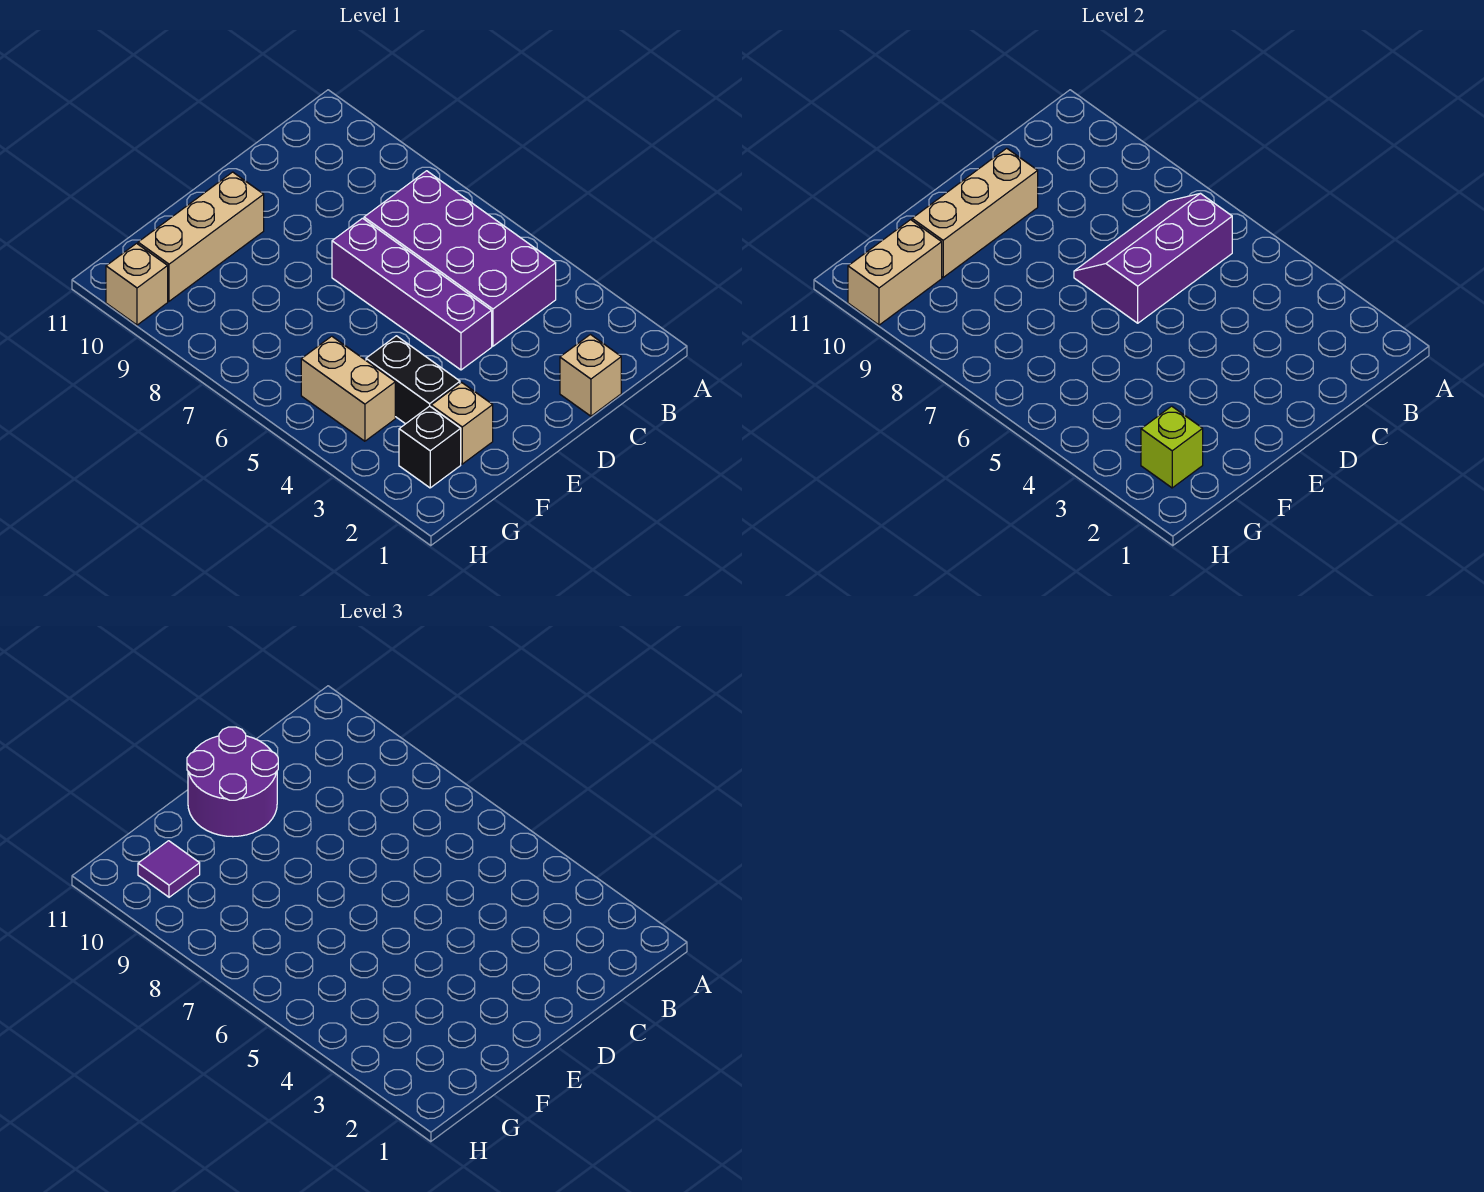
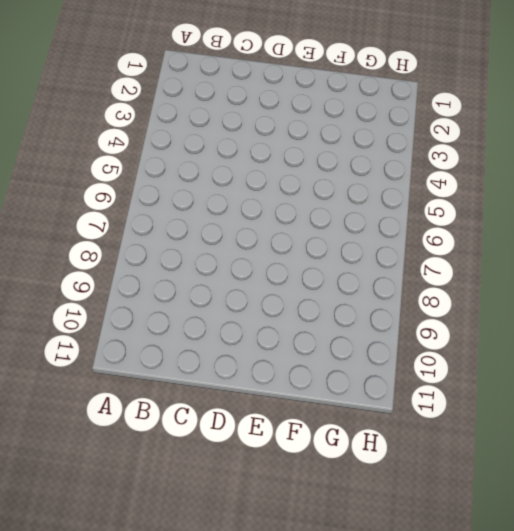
none -> purple 2x4 brick [364,171,556,346]
none -> tan 1x1 brick [560,335,621,416]
none -> purple 1x4 brick [332,218,492,370]

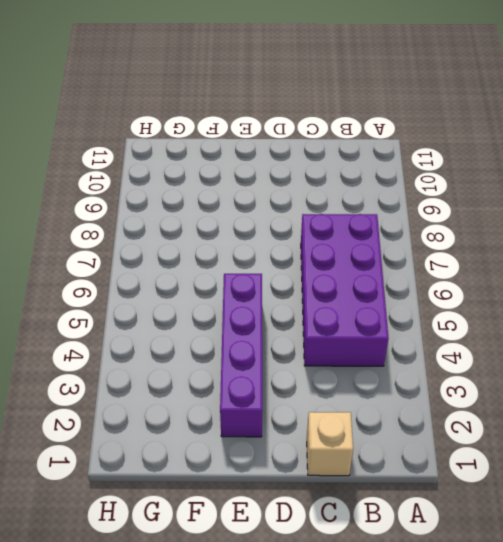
purple 1x4 brick [220,274,262,437] -> purple 1x4 brick moved to [332,218,492,370]
none -> tan 1x3 brick [138,172,264,301]
none -> tan 1x1 brick [431,382,493,464]
none -> black 1x2 brick [366,336,460,424]

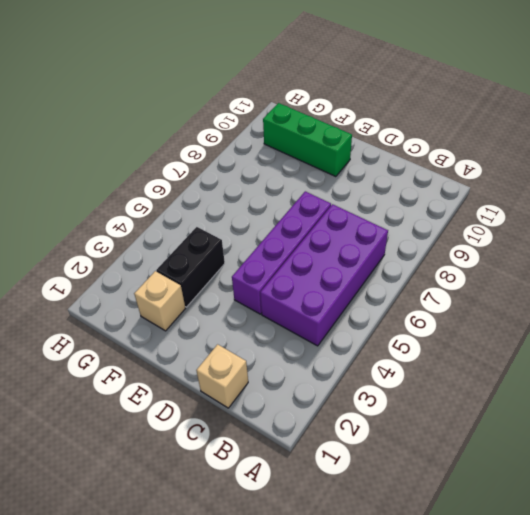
green 1x3 brick [263,103,352,177] -> tan 1x3 brick [138,172,264,301]
none -> black 1x1 brick [399,406,461,488]
none -> tan 1x2 brick [301,336,395,441]
none -> tan 1x1 brick [106,243,168,325]

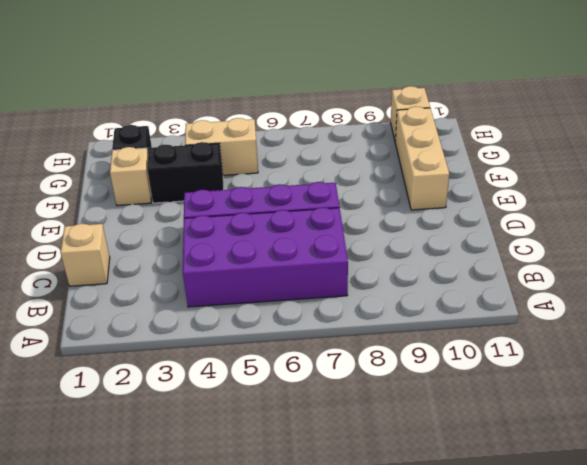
none -> purple 2x3 slope [1074,193,1232,323]
none -> tan 1x3 brick [912,148,1038,277]
none -> lime 1x1 brick [1141,406,1203,488]

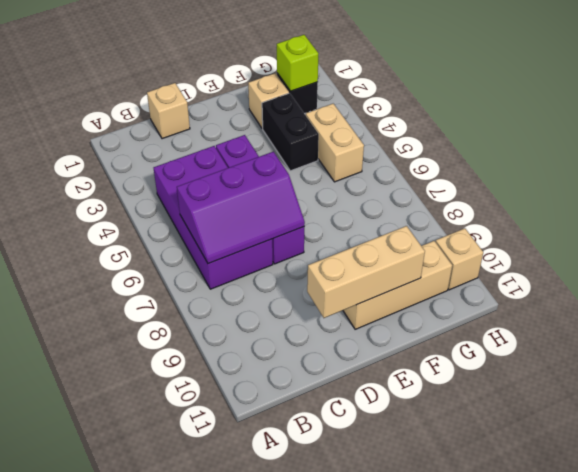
none -> tan 1x2 brick [848,220,942,325]
none -> purple 2x2 round brick [187,727,278,837]
none -> purple 1x1 tile [138,841,200,897]

